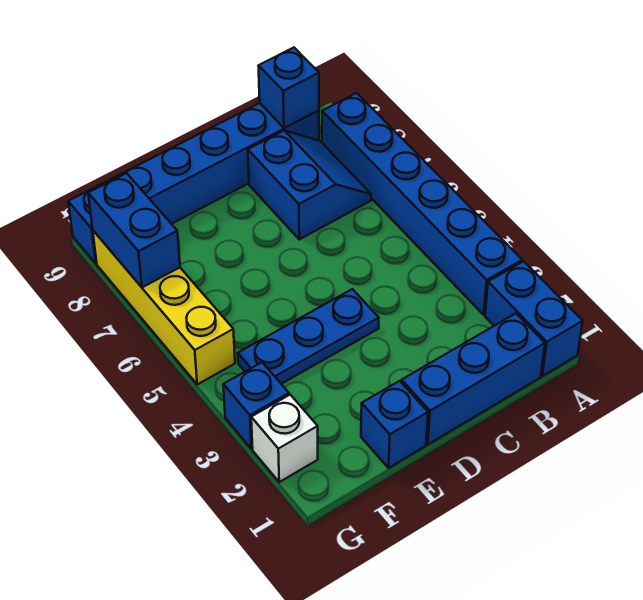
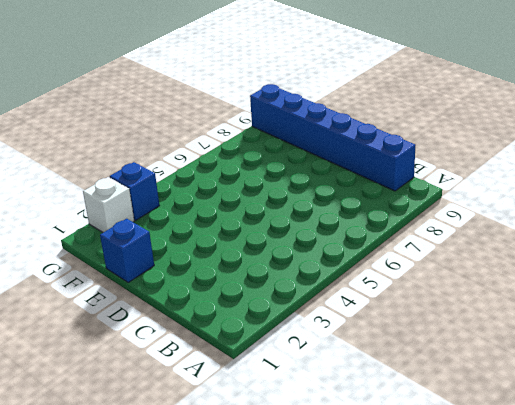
none -> blue 1x2 brick [485,261,583,376]
none -> blue 1x6 brick [322,93,522,315]
none -> blue 1x3 brick [401,314,545,444]

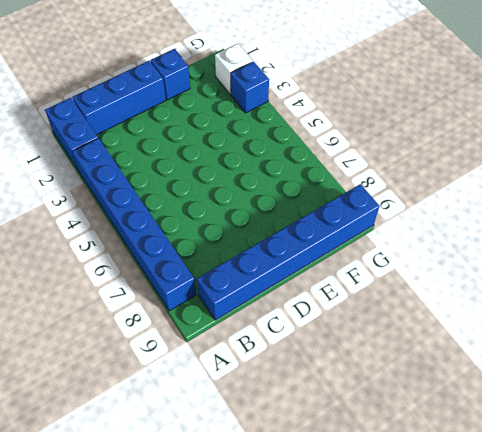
none -> blue 2x2 slope [248,131,371,239]
none -> blue 1x3 plate [238,289,379,384]
none -> yellow 1x4 brick [93,231,235,384]

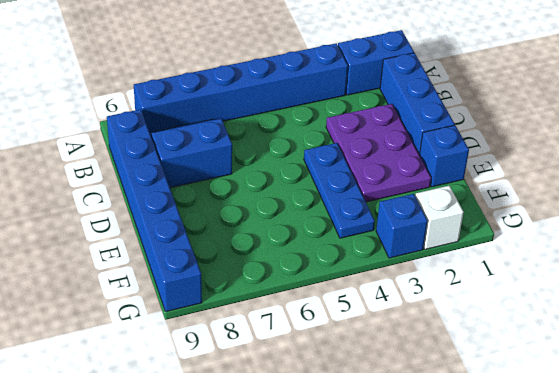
purple 2x3 plate [326,104,431,202] -> none
none -> yellow 1x4 brick [93,231,235,384]
none -> blue 1x1 brick [259,48,319,128]
none -> blue 1x2 brick [88,173,180,287]

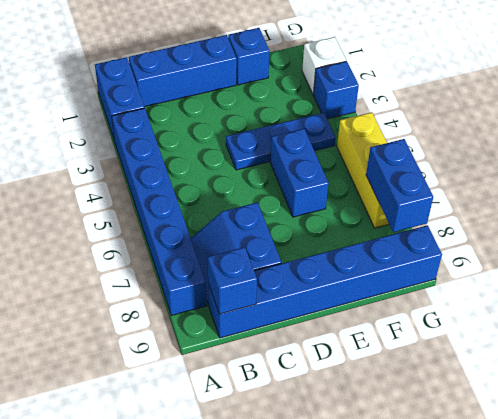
blue 1x2 brick [270,129,329,217] -> none
yellow 1x3 brick [337,112,389,228] -> yellow 1x4 brick [93,231,235,384]

